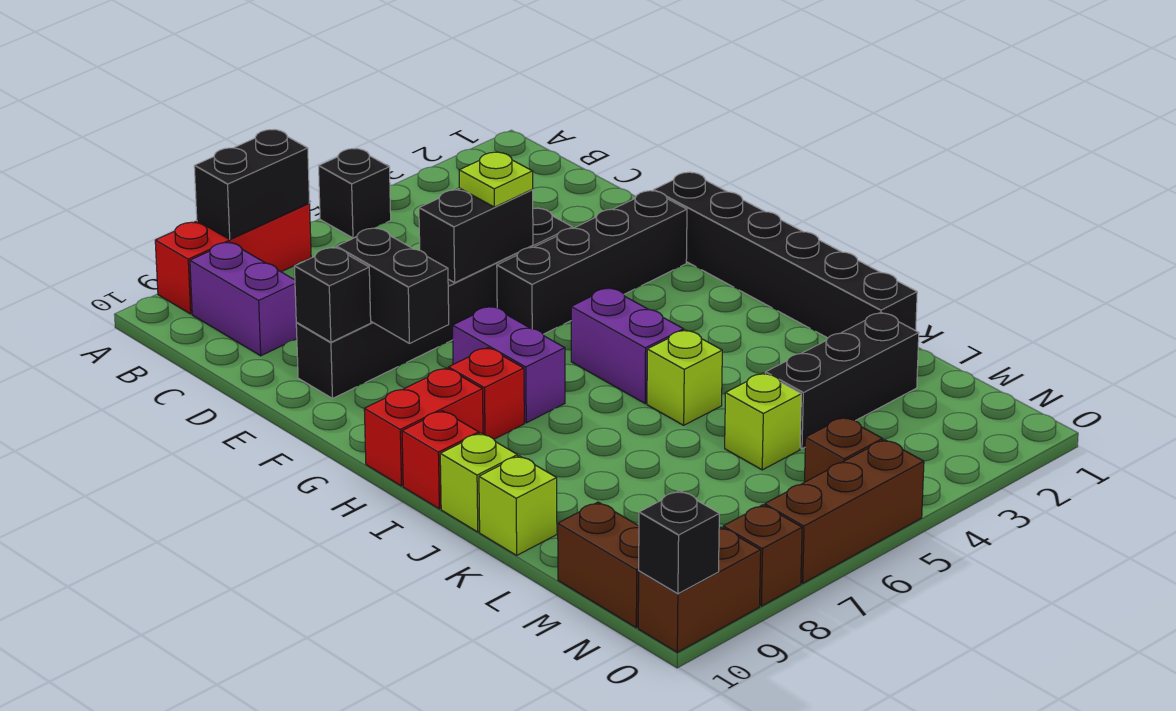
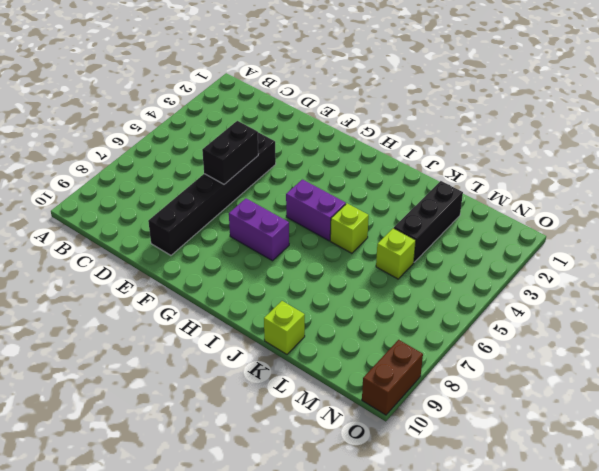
none -> black 1x1 brick [319,149,391,238]
none -> red 1x3 brick [155,203,311,314]
none -> purple 1x2 brick [190,242,297,356]

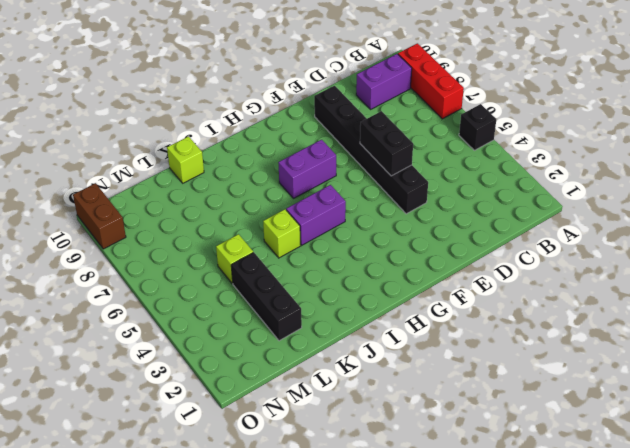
none -> black 1x6 brick [654,172,917,338]
none -> black 1x4 brick [497,191,687,334]
none -> red 1x1 brick [449,348,524,439]

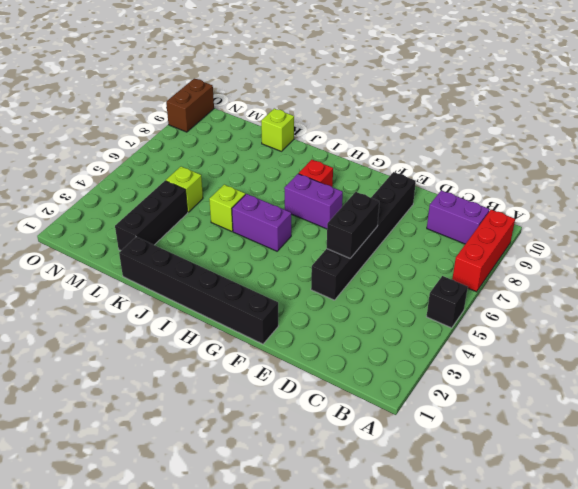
none -> black 1x4 brick [497,191,687,334]
none -> red 1x2 brick [364,368,483,486]
none -> red 1x1 brick [402,411,479,509]

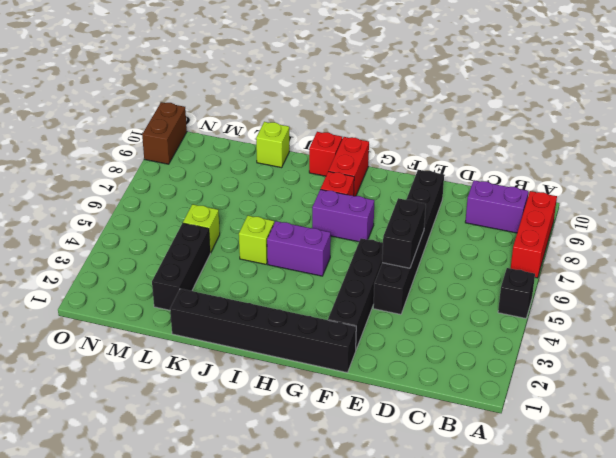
none -> lime 1x1 brick [440,433,518,532]
none -> brown 1x2 brick [558,502,639,628]
none -> brown 1x1 brick [804,417,883,482]

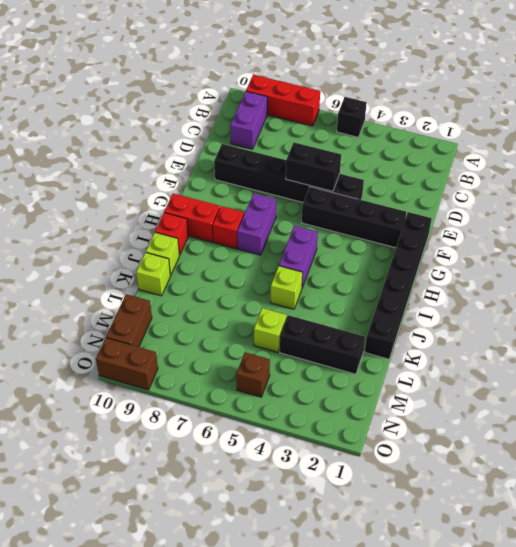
none -> brown 1x3 brick [765,440,924,583]
none -> brown 1x1 brick [723,505,802,606]
none -> black 1x2 brick [194,130,310,239]

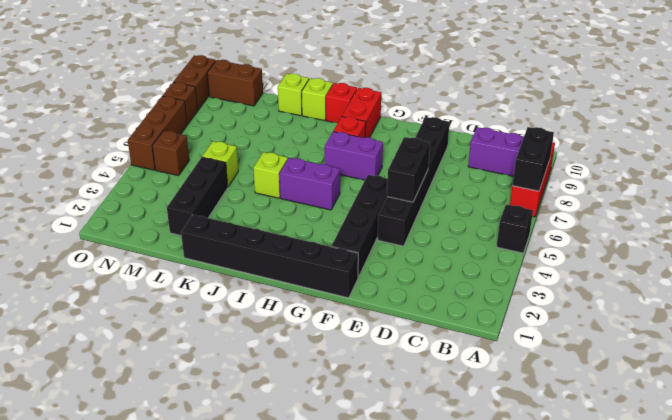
none -> black 1x2 brick [336,228,449,343]
none -> black 1x1 brick [294,247,371,342]
none -> black 1x1 brick [639,491,719,594]

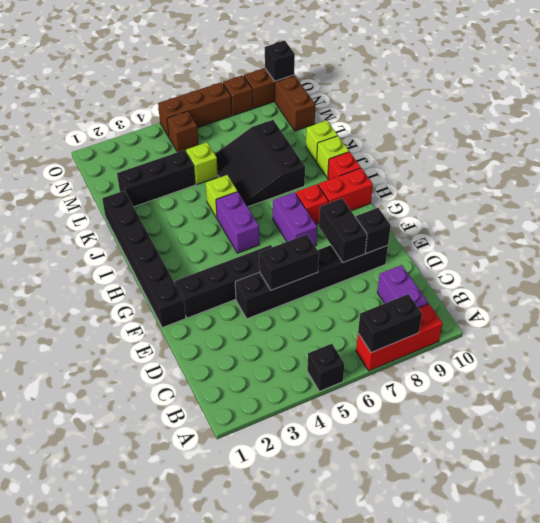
black 3x3 slope [215,120,305,207] -> none
none -> lime 1x1 plate [459,152,533,207]

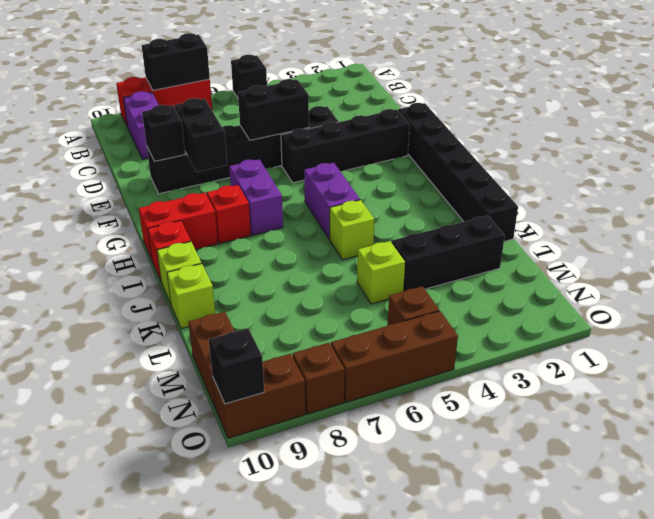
none -> lime 1x1 plate [459,152,533,207]

